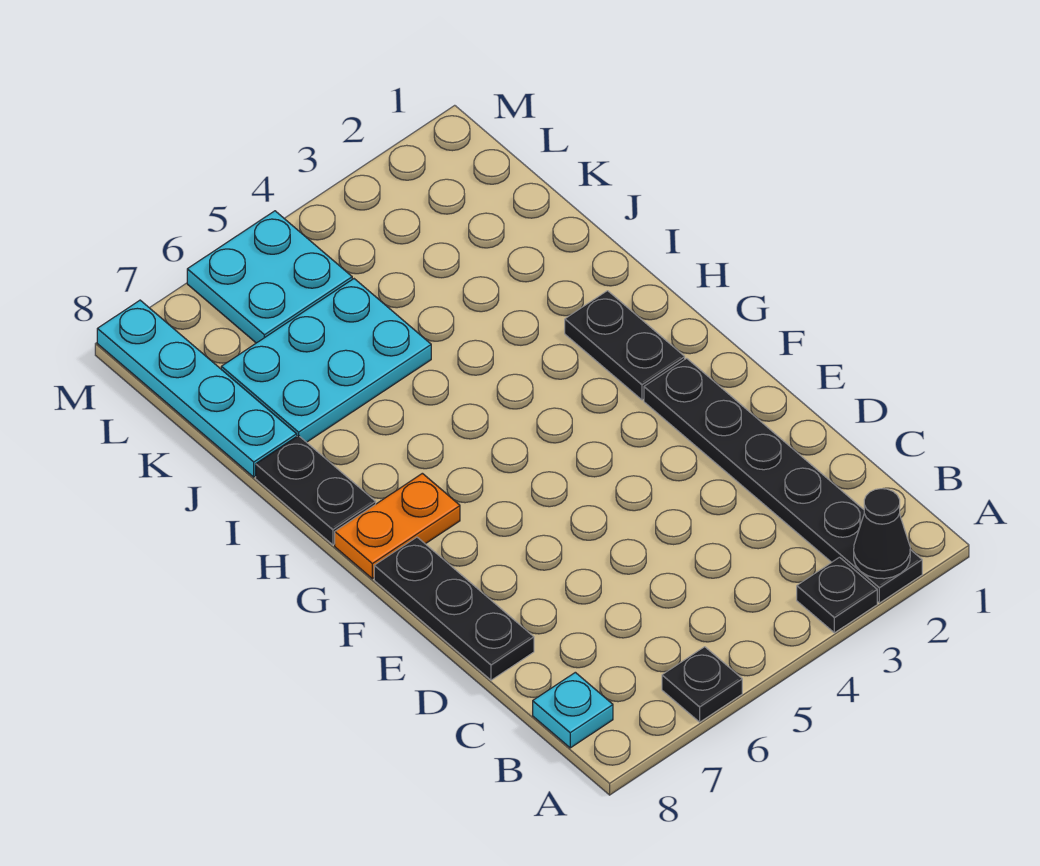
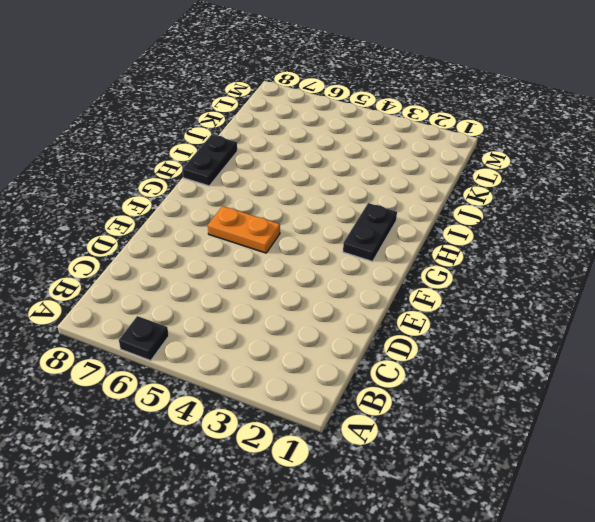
orange 1x2 plate [208,206,280,253] -> orange 1x2 plate moved to [335,473,460,579]
none -> black 1x6 plate [644,358,922,603]
none -> black 1x1 plate [797,557,877,633]
none -> cyan 1x1 plate [533,672,613,748]

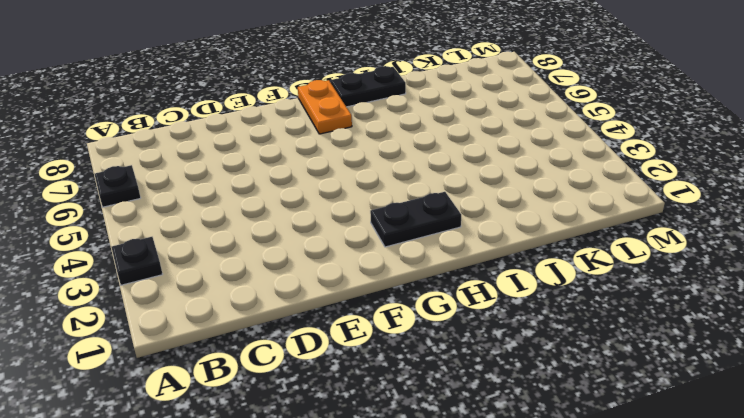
none -> black 1x6 plate [644,358,922,603]
none -> cyan 1x1 plate [533,672,613,748]
none -> black 1x3 plate [374,537,534,680]

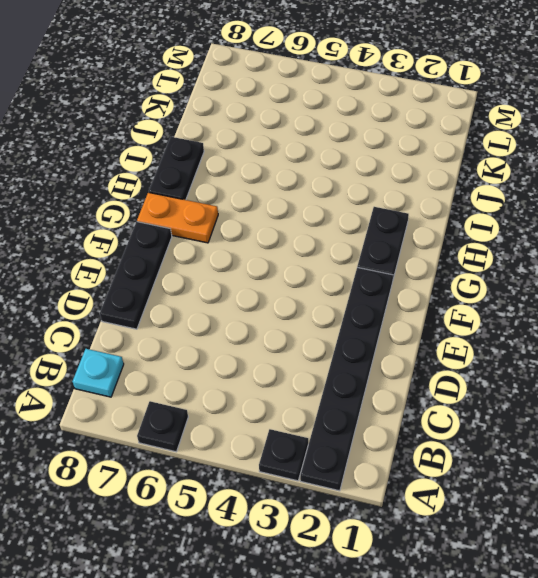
none -> cyan 2x3 plate [221,279,431,442]
none -> cyan 1x4 plate [97,300,297,477]
none -> cyan 2x2 plate [187,211,352,343]

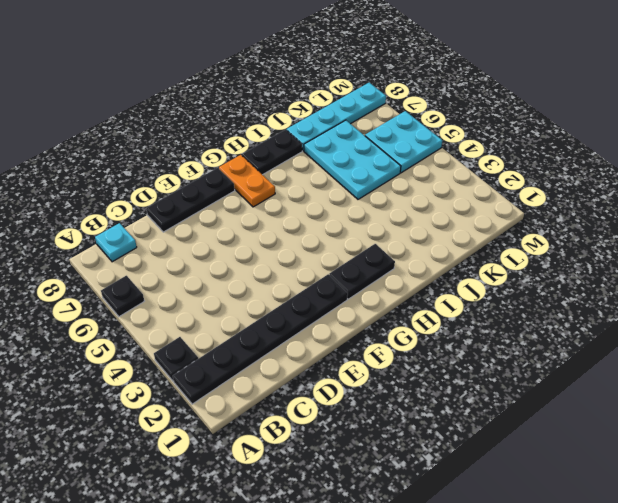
none -> black 1x1 cone [854,489,910,579]

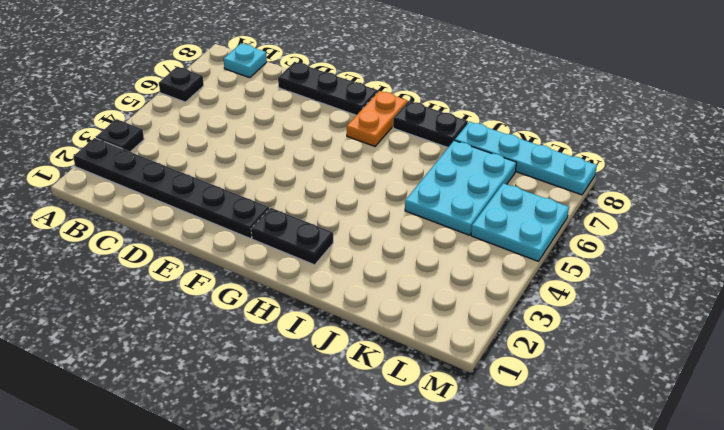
none -> black 1x1 cone [854,489,910,579]

